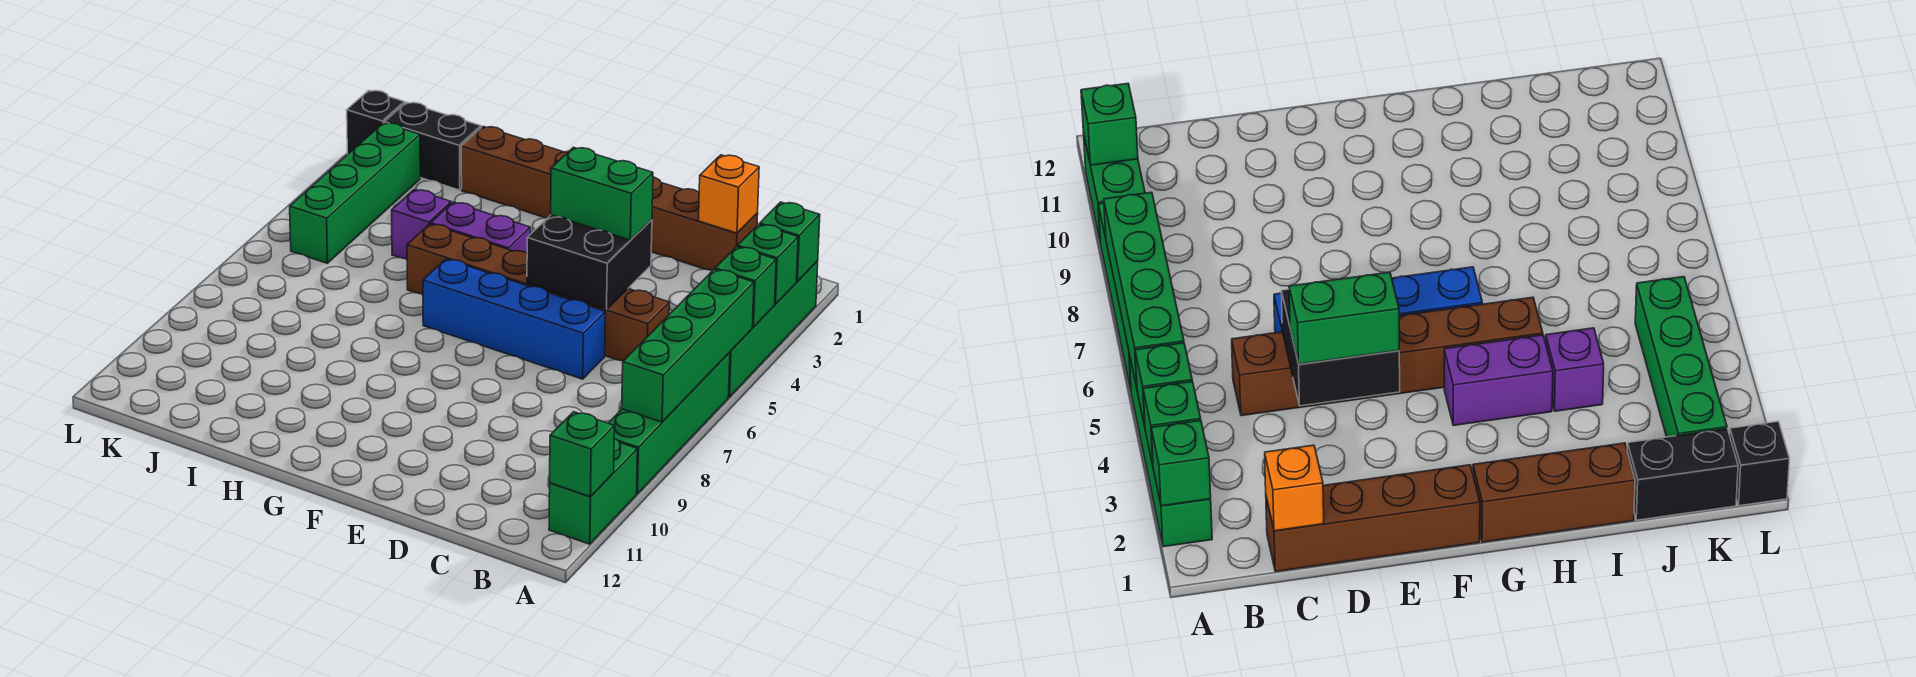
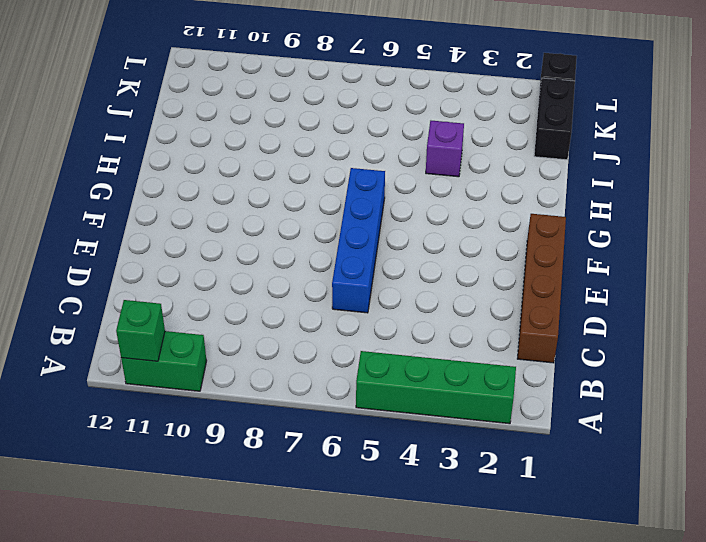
none -> green 1x4 brick [609,352,730,494]
none -> brown 1x6 brick [407,224,669,361]
none -> brown 1x3 brick [461,126,569,218]

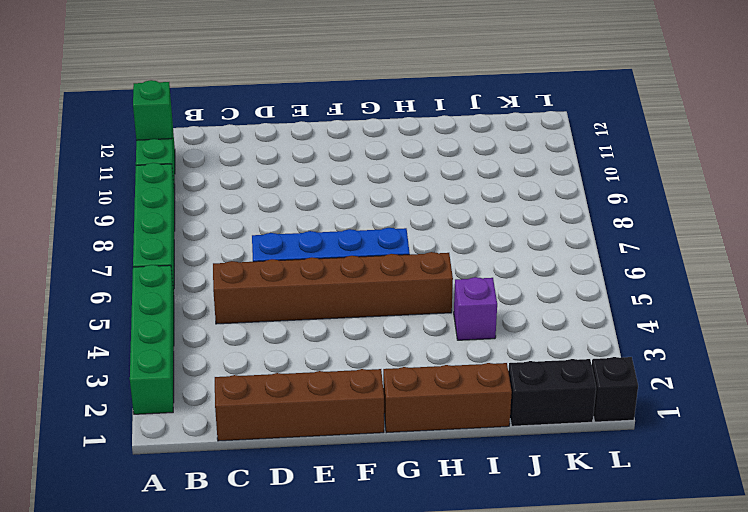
none -> purple 1x2 brick [431,202,530,253]
none -> green 1x4 brick [290,123,420,263]
none -> green 1x1 brick [760,202,820,282]

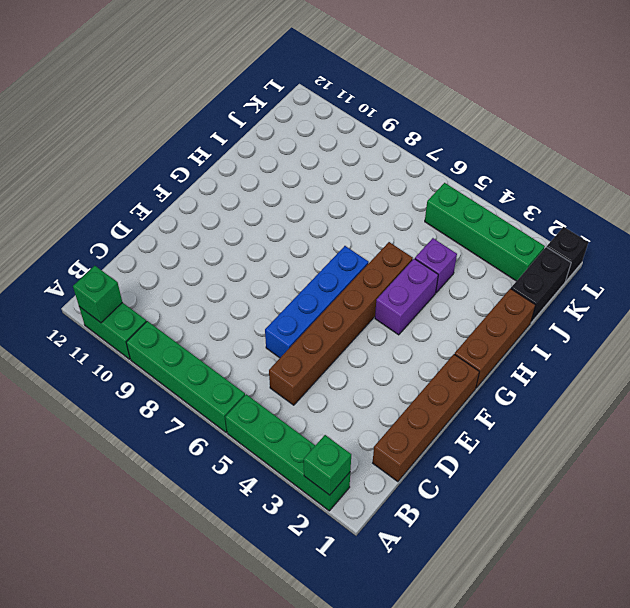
none -> green 1x1 brick [738,224,798,304]
none -> green 1x1 brick [715,247,776,327]
none -> green 1x4 brick [622,269,754,422]

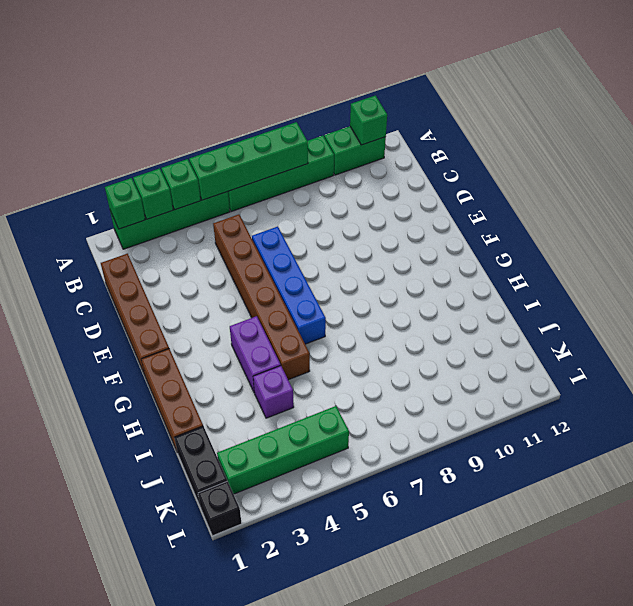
none -> orange 1x1 brick [698,155,759,233]
none -> black 2x2 brick [527,215,652,310]
none -> green 1x2 brick [551,147,653,240]

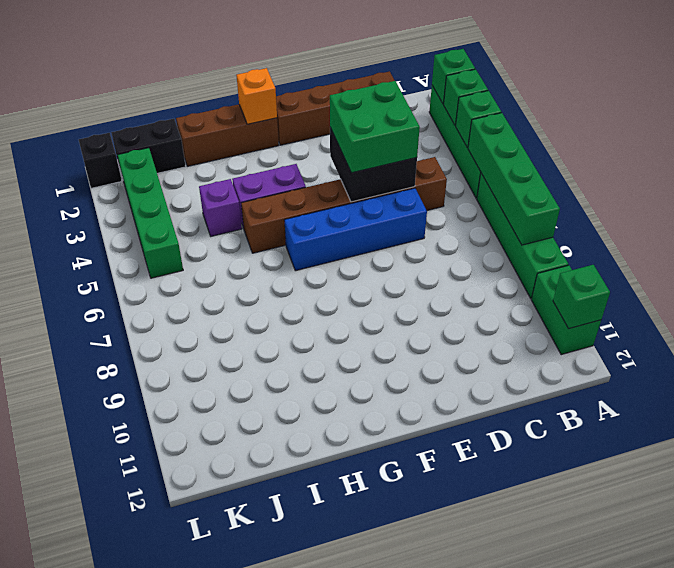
green 2x2 brick [330,81,420,173] -> green 1x2 brick [551,147,653,240]
orange 1x1 brick [237,68,277,124] -> orange 1x1 brick moved to [698,155,759,233]

